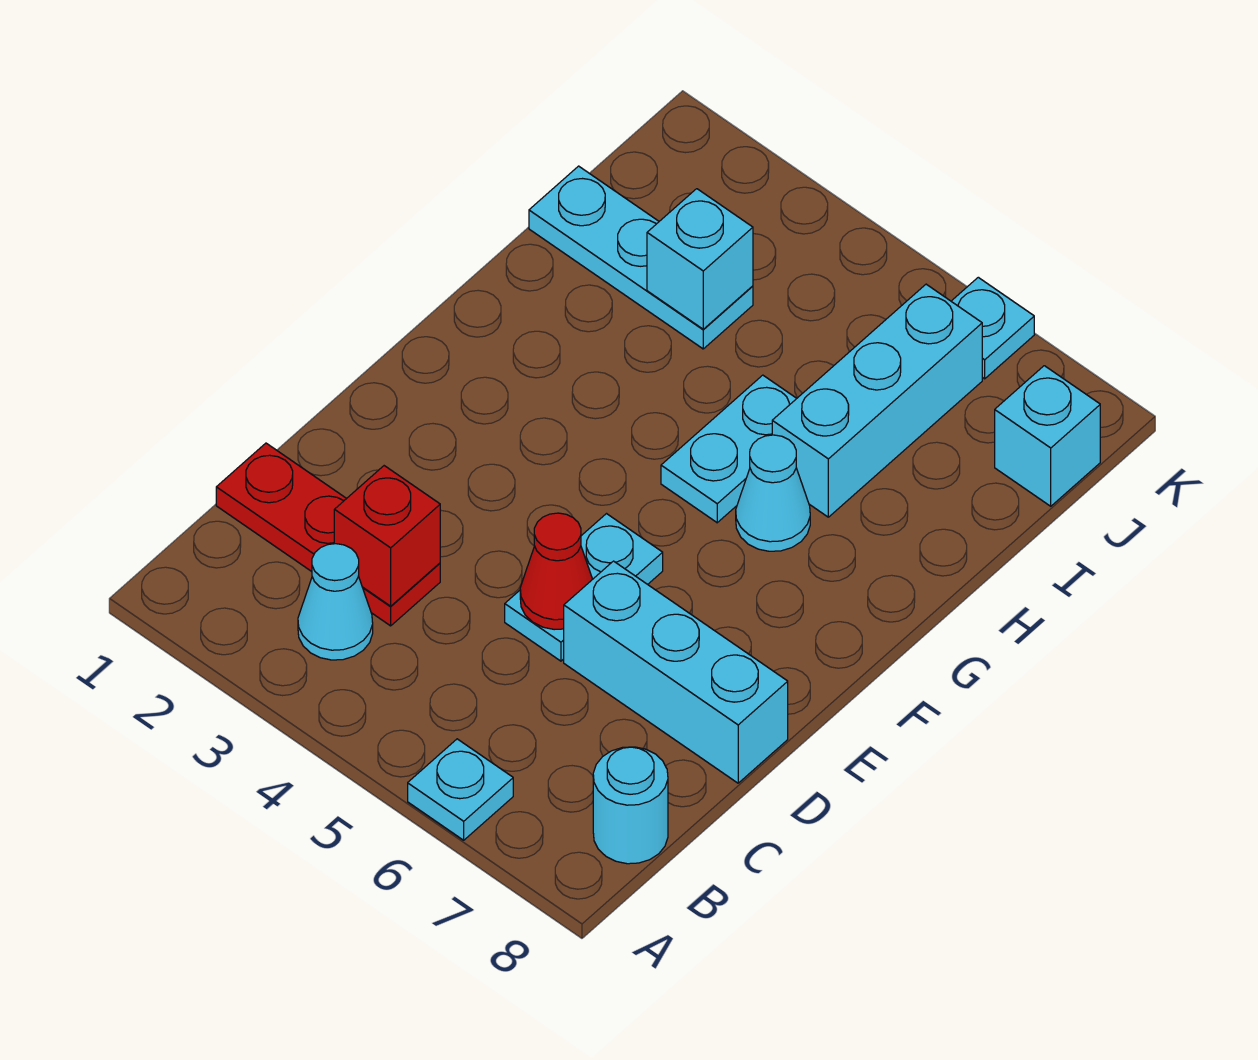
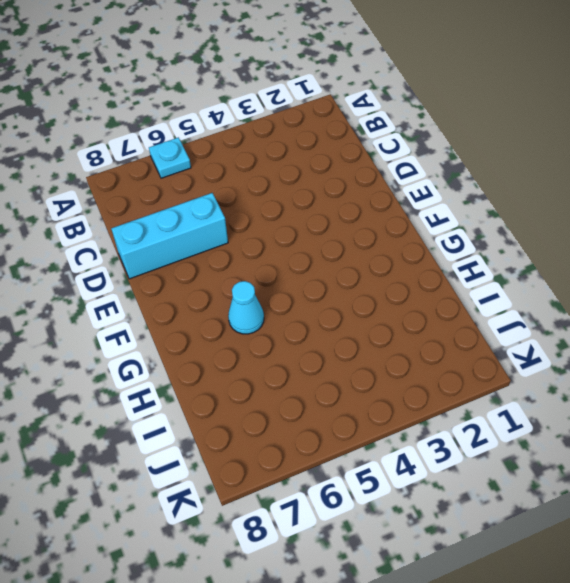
none -> cyan 1x1 cone [298,544,373,660]
none -> cyan 1x1 round brick [593,747,668,864]
none -> red 1x3 plate [216,443,440,626]

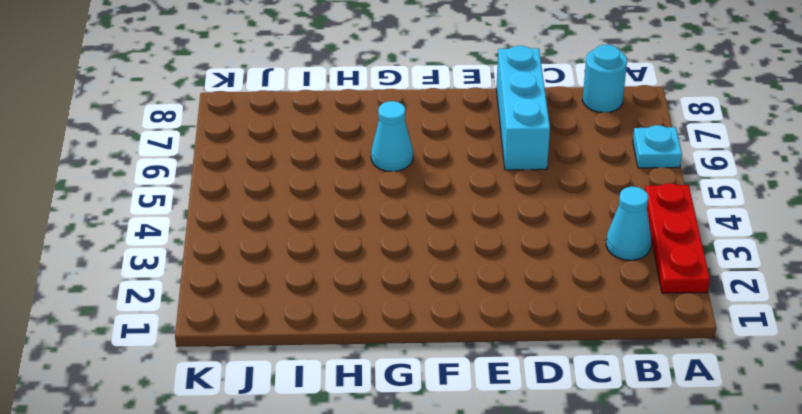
red 1x3 plate [645,183,710,293] -> red 1x3 plate moved to [216,443,440,626]
none -> cyan 1x2 plate [505,514,663,661]
none -> cyan 1x2 plate [661,375,797,523]
none -> cyan 1x3 brick [772,284,982,517]

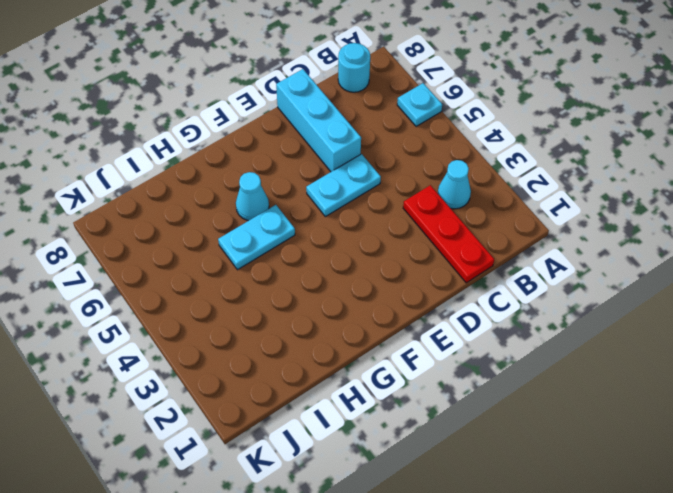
none -> cyan 1x3 brick [772,284,982,517]
none -> cyan 1x3 plate [529,166,753,349]
none -> cyan 1x1 brick [995,366,1100,506]

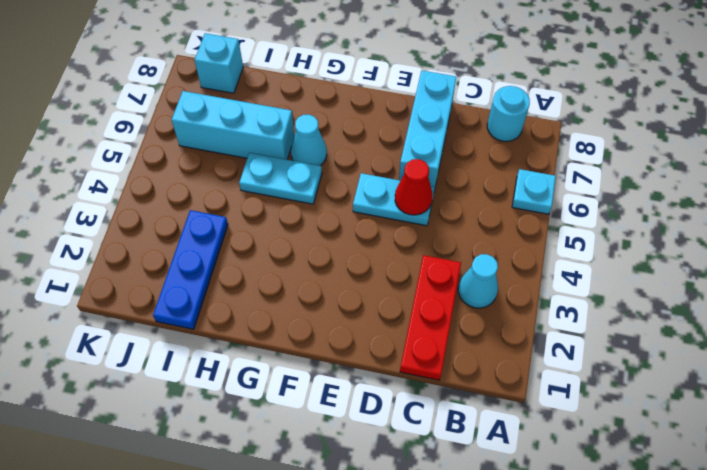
blue 1x3 plate [153,210,228,329] -> cyan 1x3 plate [529,166,753,349]
none -> cyan 1x1 plate [951,277,1034,379]
none -> red 1x1 brick [334,466,440,606]
none -> cyan 1x1 brick [647,189,753,329]

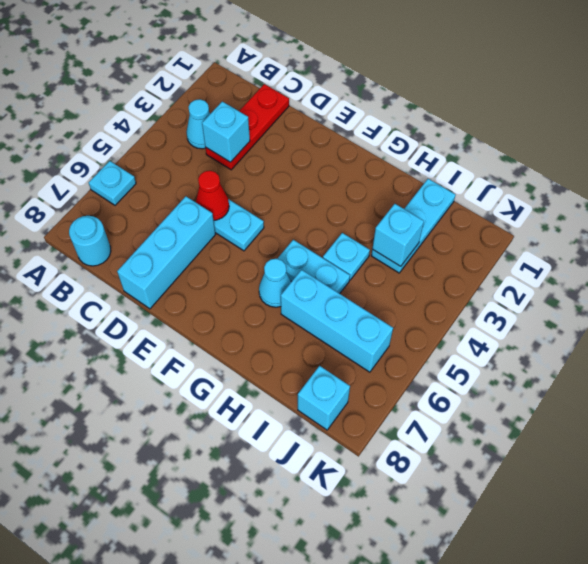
cyan 1x1 brick [202,101,250,162] -> red 1x1 brick [334,466,440,606]
cyan 1x1 plate [323,233,370,280] -> cyan 1x1 plate moved to [951,277,1034,379]

